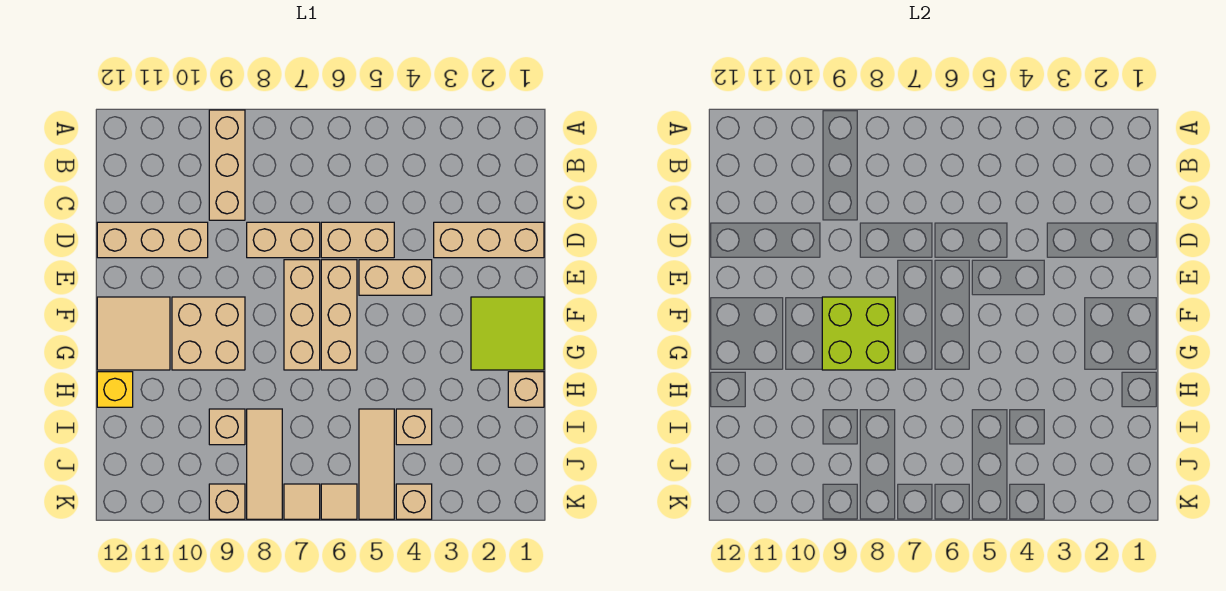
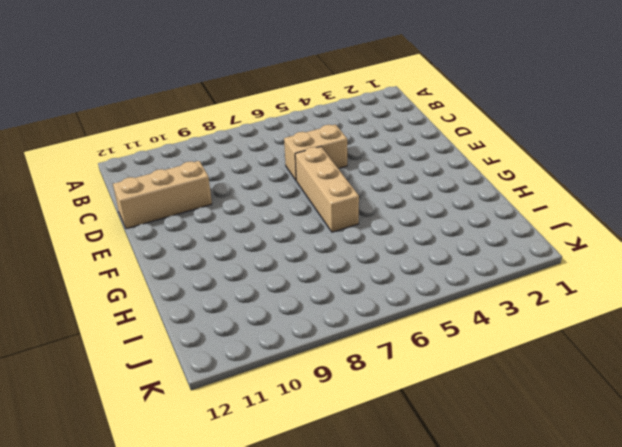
none -> tan 1x3 brick [209,110,245,220]
none -> tan 1x3 brick [434,222,544,258]
none -> tan 1x2 brick [247,222,320,258]

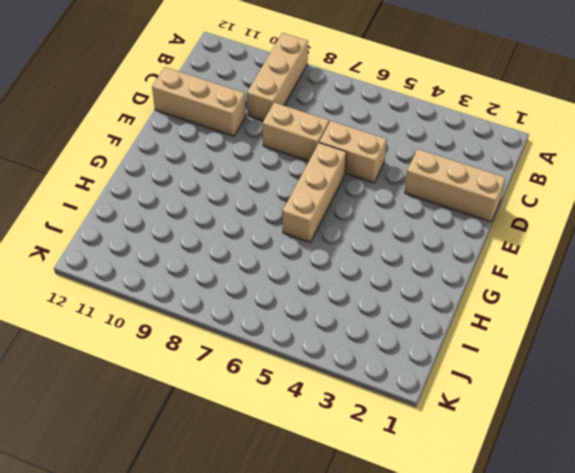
none -> tan 1x2 brick [359,260,432,295]
none -> tan 1x3 brick [284,260,320,370]
none -> lime 2x2 tile [471,297,544,370]

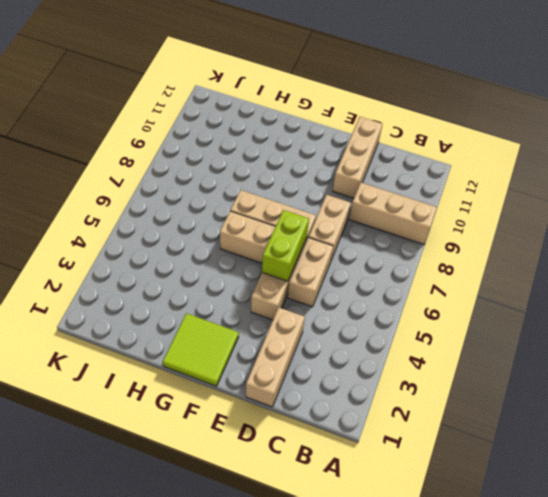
lime 1x2 brick [262,210,309,281] -> none
none -> tan 2x2 brick [172,297,245,370]
none -> tan 2x2 tile [97,297,170,370]
none -> tan 1x1 brick [508,372,544,407]

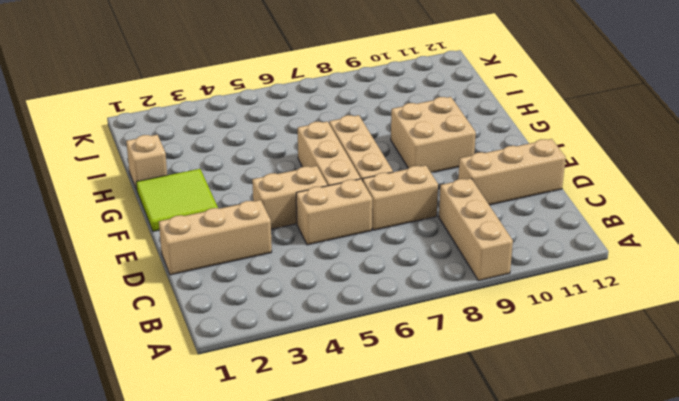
none -> tan 2x2 tile [97,297,170,370]
none -> yellow 1x1 brick [97,372,133,407]
none -> tan 1x1 brick [396,409,432,445]

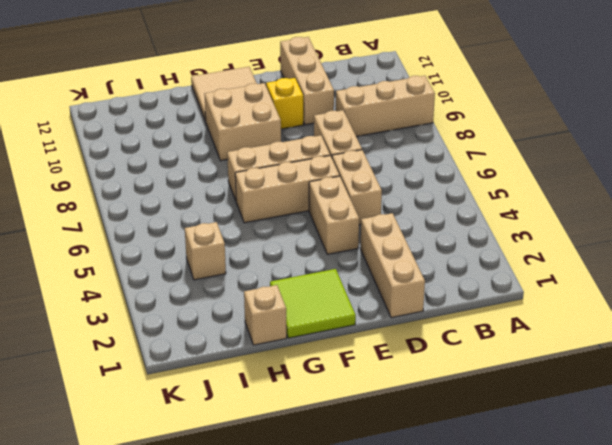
yellow 1x1 brick [266,78,303,129] -> yellow 1x1 brick moved to [97,372,133,407]
none -> tan 1x3 tile [359,409,394,519]
none -> tan 1x3 tile [247,409,282,519]
none -> tan 1x1 brick [209,409,245,445]

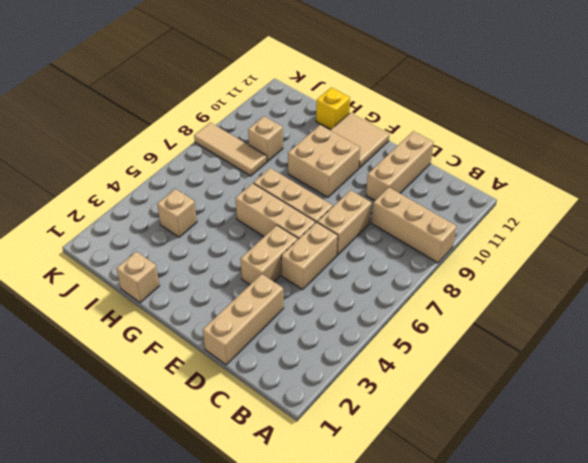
none -> lime 2x2 tile [471,297,544,370]
none -> tan 1x3 tile [359,409,394,519]
none -> tan 1x1 brick [396,484,432,519]

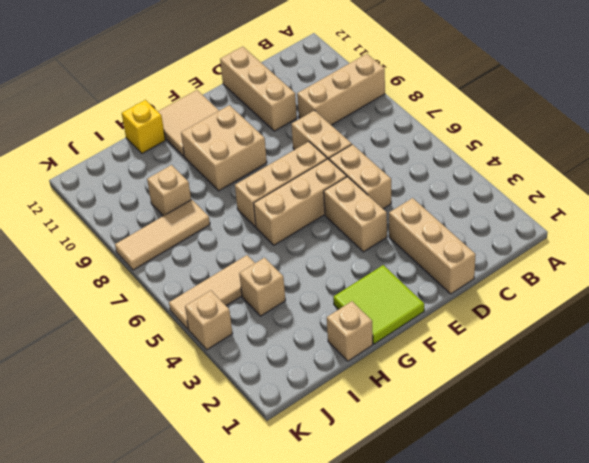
none -> tan 1x1 tile [321,484,357,519]
none -> tan 1x1 tile [284,484,320,519]
none -> tan 1x1 brick [209,484,245,519]

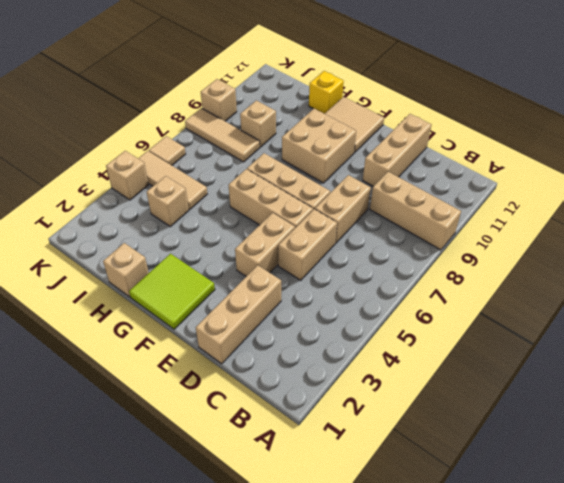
none -> tan 1x1 tile [284,484,320,519]
none -> lime 2x2 brick [822,297,895,370]

